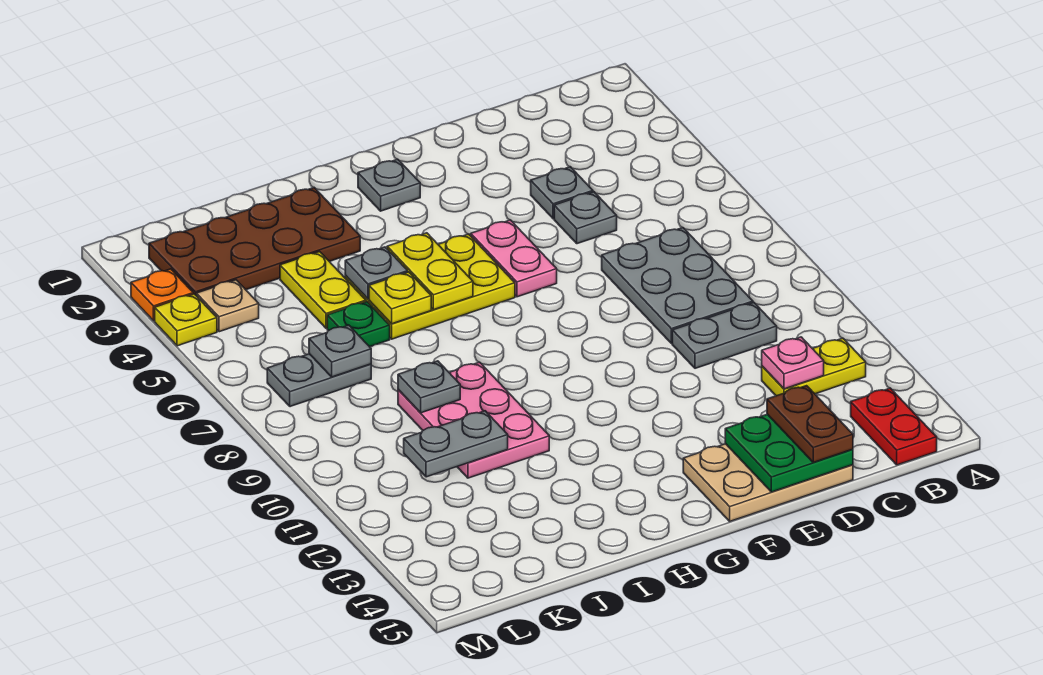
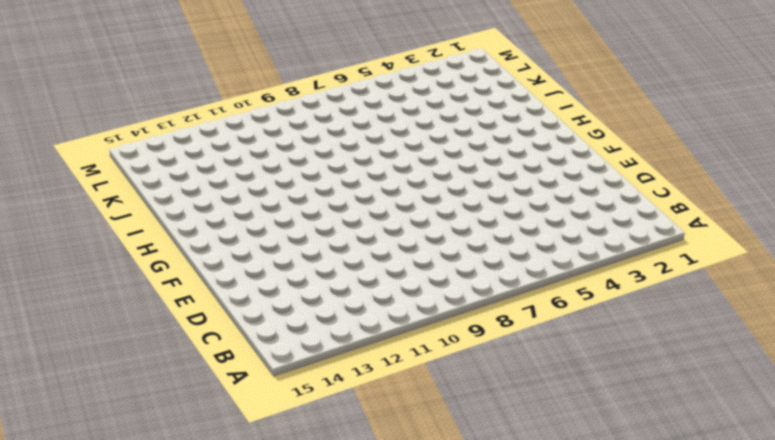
none -> yellow 1x2 plate [762,338,866,396]
none -> red 1x2 plate [851,388,937,465]
none -> grey 2x3 plate [602,228,753,344]

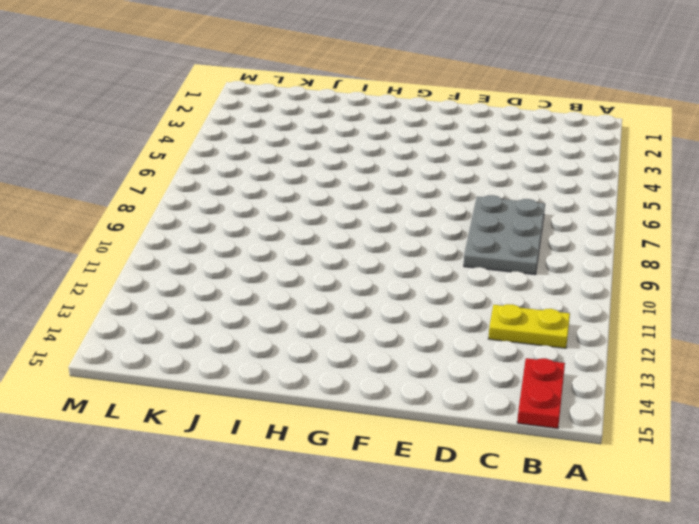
none -> grey 1x2 plate [672,303,777,368]
none -> grey 1x1 plate [531,167,593,219]
none -> grey 1x1 plate [554,192,617,244]

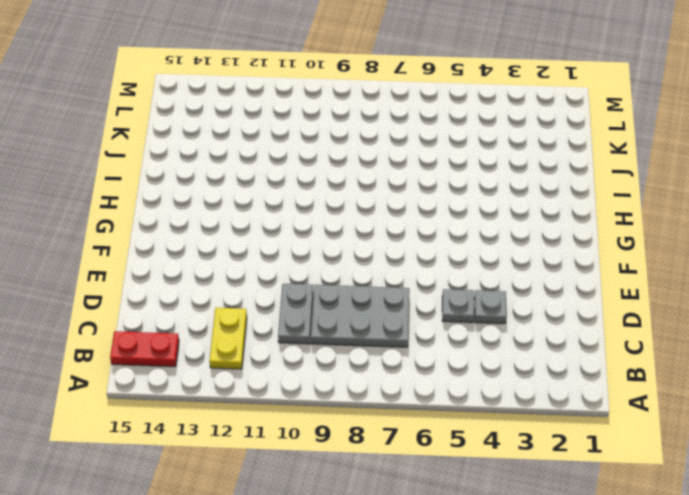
none -> tan 2x3 plate [683,444,853,521]
none -> pink 1x2 plate [471,220,557,297]
none -> grey 1x1 plate [358,159,420,211]

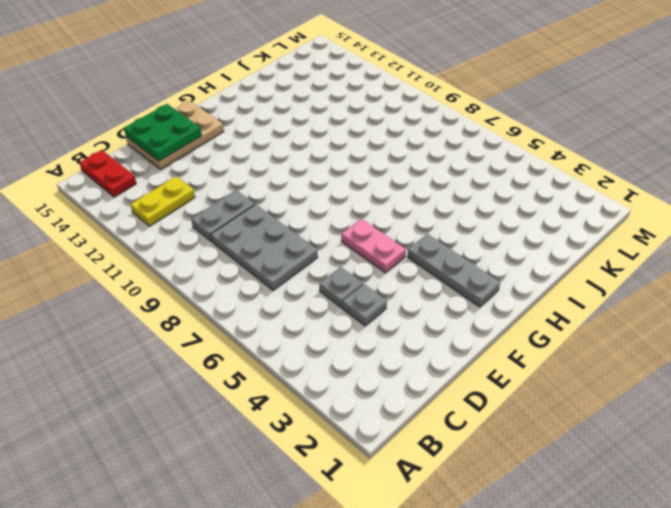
grey 1x3 plate [407,234,500,307] -> grey 1x1 plate [358,159,420,211]
none -> yellow 2x3 plate [345,234,515,339]
none -> brown 2x4 plate [149,188,360,295]
none -> pink 2x3 plate [398,362,549,478]

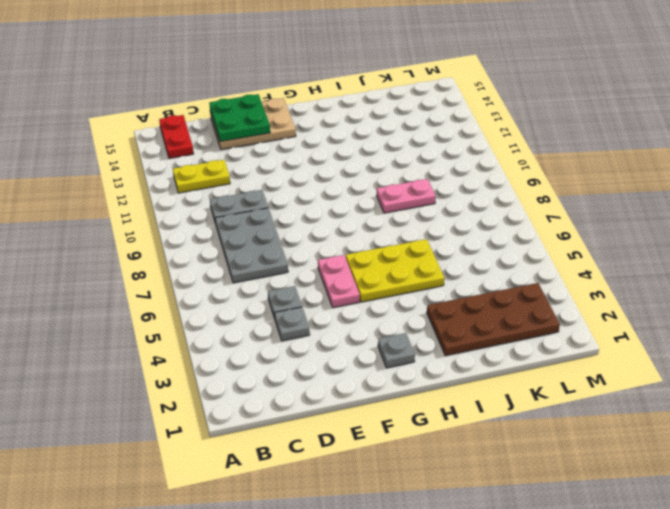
pink 1x2 plate [377,179,436,213] -> pink 2x3 plate [398,362,549,478]
none -> yellow 1x2 plate [280,252,366,328]
none -> green 1x1 plate [327,302,390,347]
none -> grey 1x2 plate [267,354,371,407]

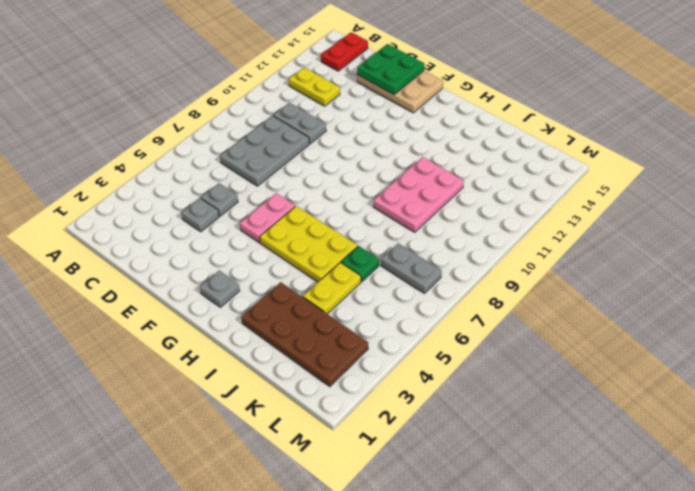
none -> tan 1x1 plate [196,280,259,332]
none -> orange 1x1 plate [131,269,193,321]
none -> yellow 1x1 plate [155,294,217,346]

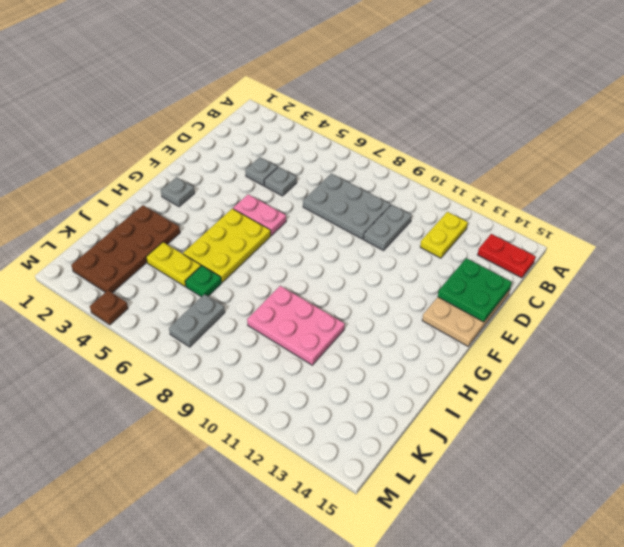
brown 1x1 plate [90,290,128,325] -> yellow 1x1 plate [155,294,217,346]
none -> tan 1x1 plate [196,280,259,332]
none -> orange 1x1 plate [131,269,193,321]
none -> pink 1x1 plate [762,337,824,389]

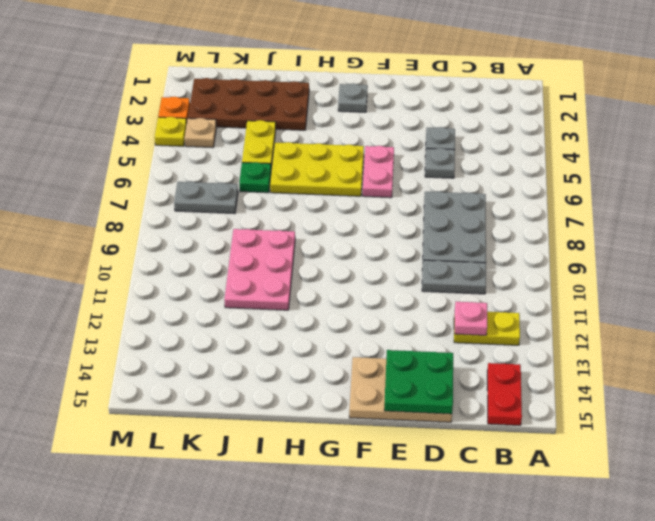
none -> yellow 1x2 plate [387,233,473,310]
none -> grey 1x1 plate [345,247,408,299]
none -> yellow 1x1 plate [369,272,431,324]

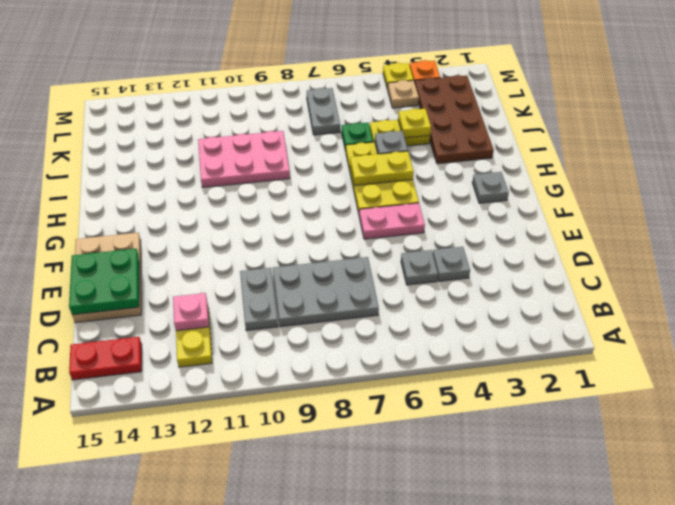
yellow 1x1 plate [398,109,431,138] -> yellow 1x1 plate moved to [369,272,431,324]
none -> grey 1x1 plate [398,361,460,413]
none -> grey 1x2 plate [404,411,508,477]
none -> grey 1x1 plate [309,325,371,377]

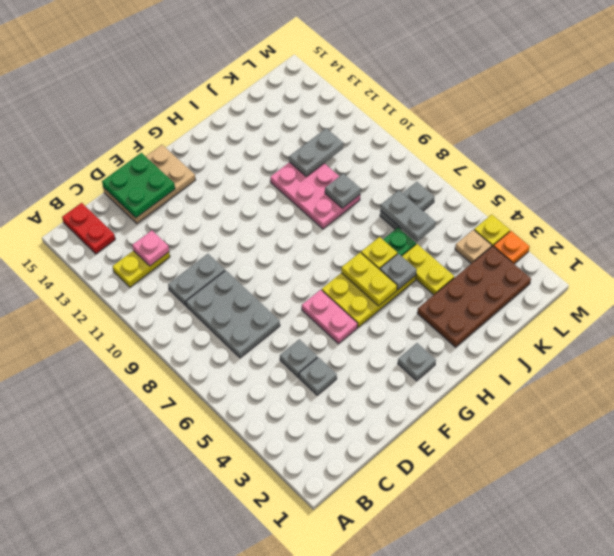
grey 1x2 plate [380,191,435,242] -> grey 1x1 plate [309,325,371,377]
none -> brown 1x2 plate [767,386,853,462]

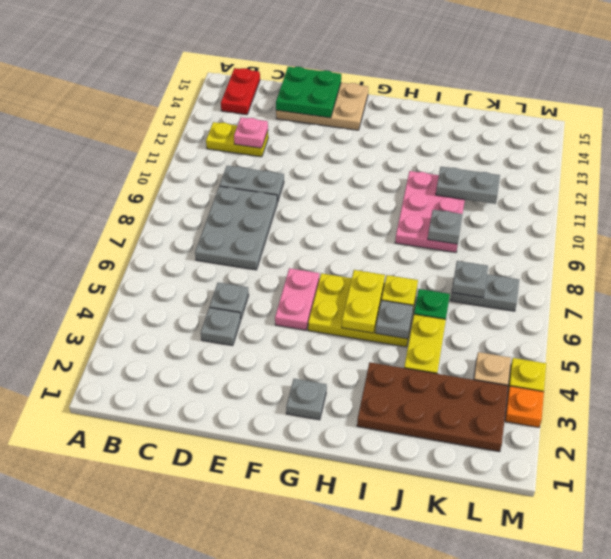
none -> brown 1x2 plate [767,386,853,462]

